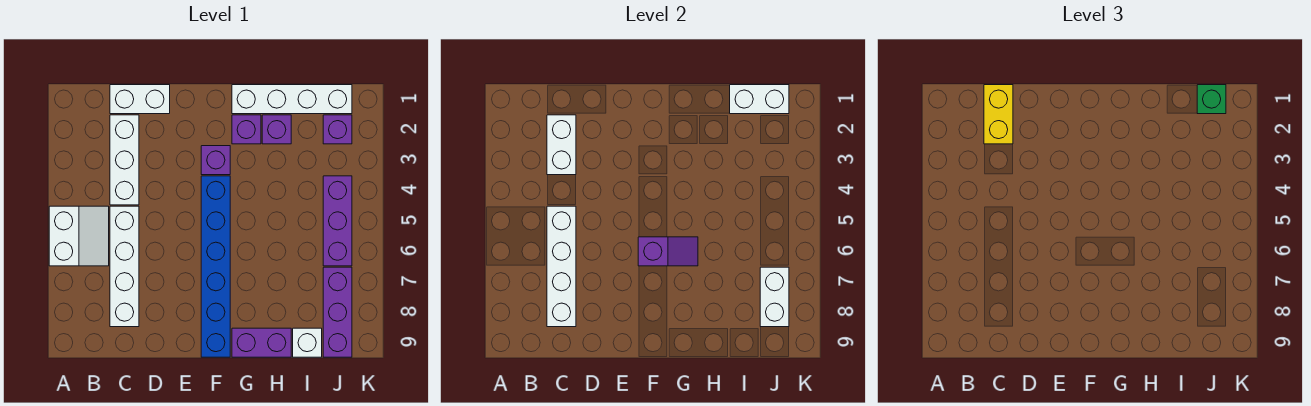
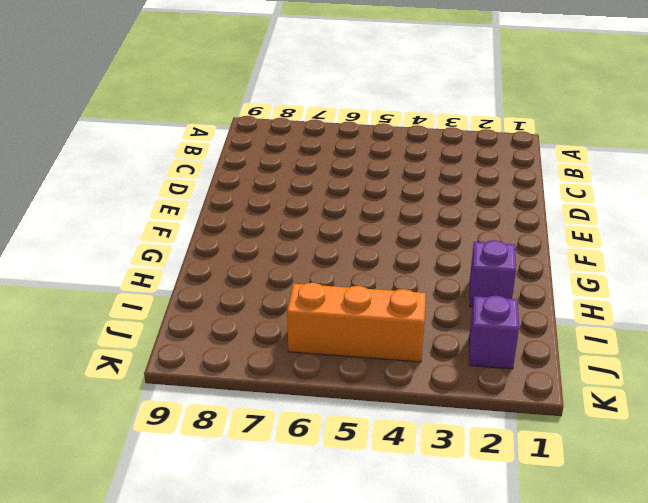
orange 1x3 brick [287,283,426,362] -> purple 1x3 brick [323,176,352,266]
none -> white 2x2 slope [49,206,109,266]
none -> white 1x2 brick [110,85,170,114]
none -> white 1x3 brick [110,115,139,205]

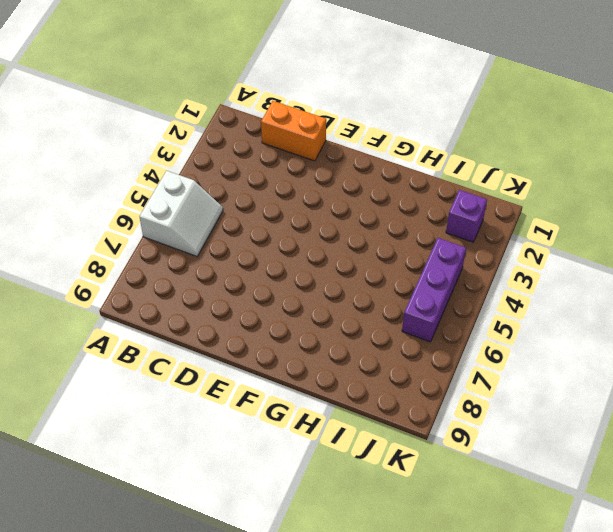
orange 1x2 brick [261,101,326,161] -> white 1x2 brick [110,85,170,114]
none -> white 1x3 brick [110,115,139,205]
none -> white 1x4 brick [110,206,139,327]
none -> purple 1x1 brick [201,146,230,175]

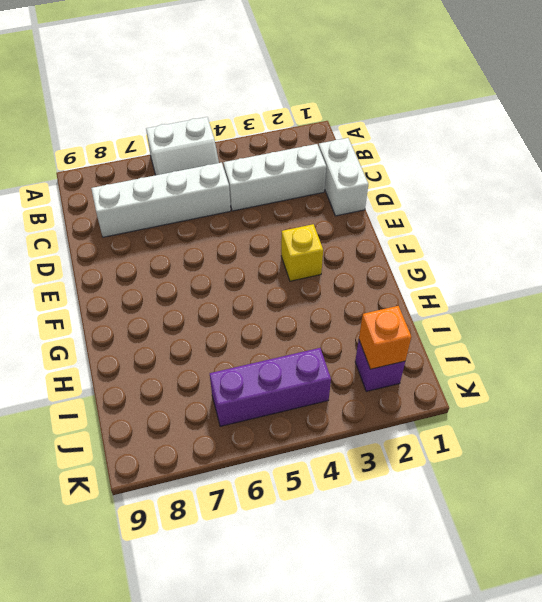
yellow 1x1 brick [281,224,323,281] -> purple 1x1 brick [201,146,230,175]
orange 1x1 brick [359,306,411,369] -> none
none -> blue 1x6 brick [201,176,230,357]
none -> white 1x4 brick [232,85,352,114]
none -> purple 1x1 brick [232,115,261,144]

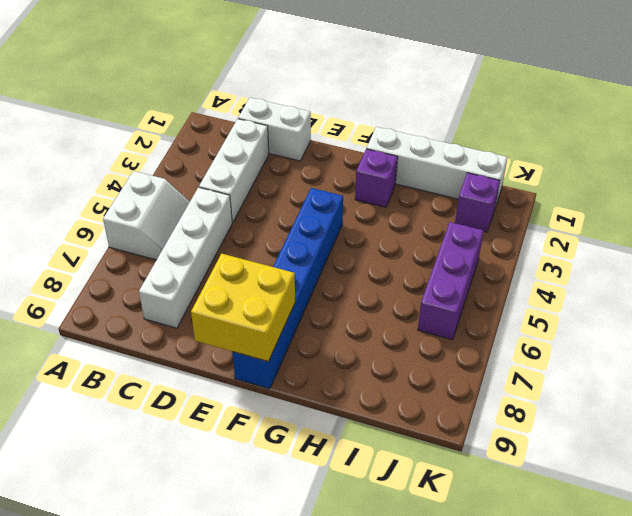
yellow 2x2 brick [191,254,295,362] -> none
none -> purple 1x1 brick [201,146,230,175]
none -> purple 1x2 brick [232,328,291,357]
none -> purple 1x1 brick [262,115,291,144]

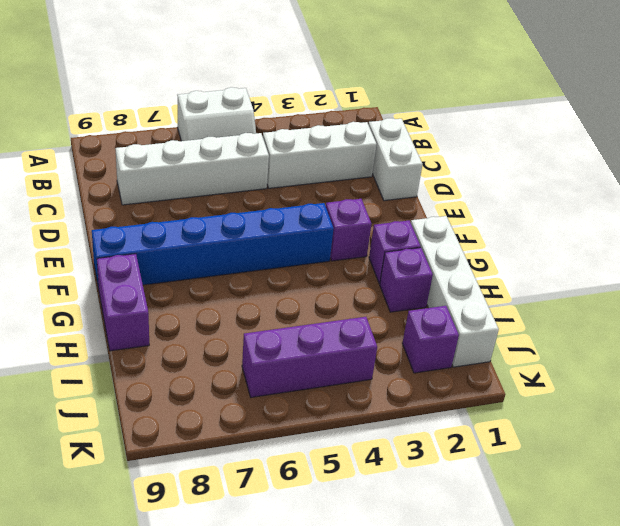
none -> white 1x1 brick [293,328,322,357]
none -> purple 1x3 brick [323,267,352,357]
none -> white 1x2 brick [547,115,576,175]

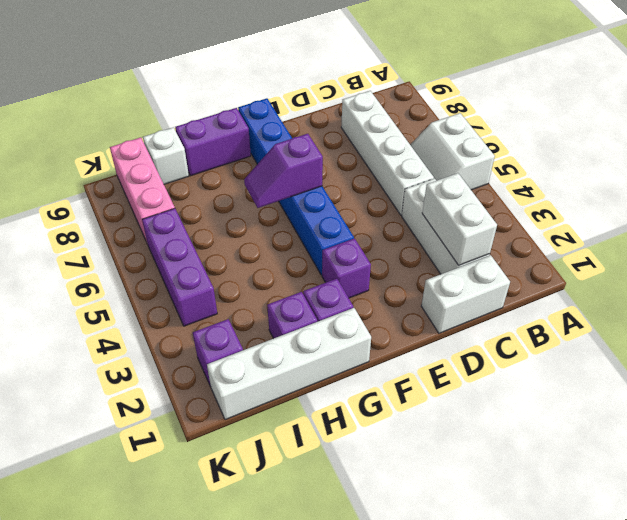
pink 1x3 brick [110,138,175,244] -> purple 1x3 brick [323,267,352,357]
none -> white 1x4 brick [547,206,576,327]
none -> white 1x2 brick [730,85,789,114]
none -> white 1x2 brick [760,267,789,327]

